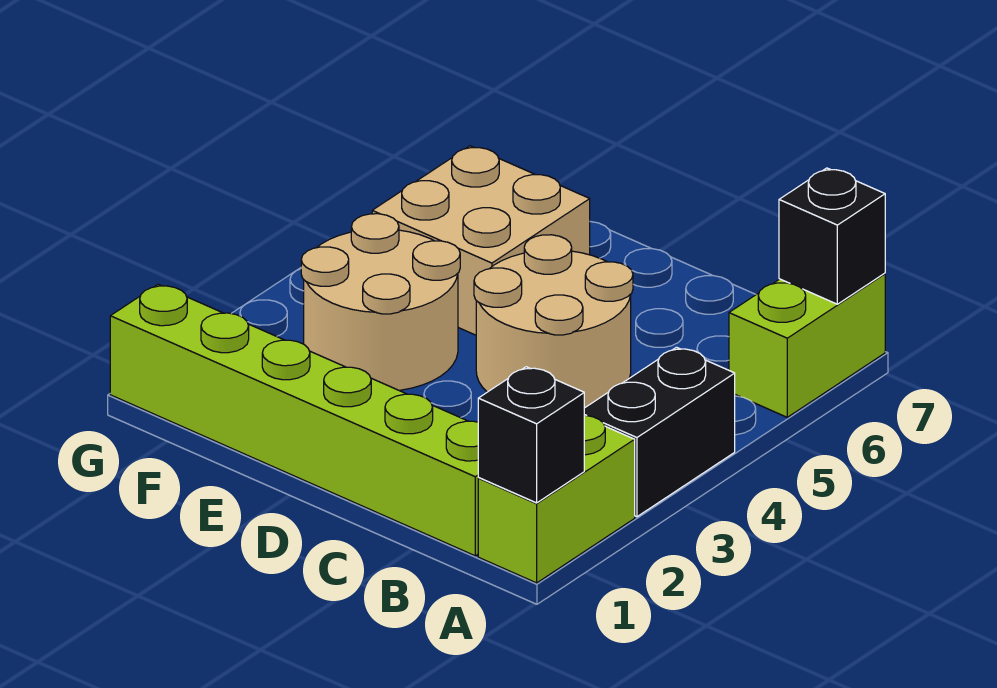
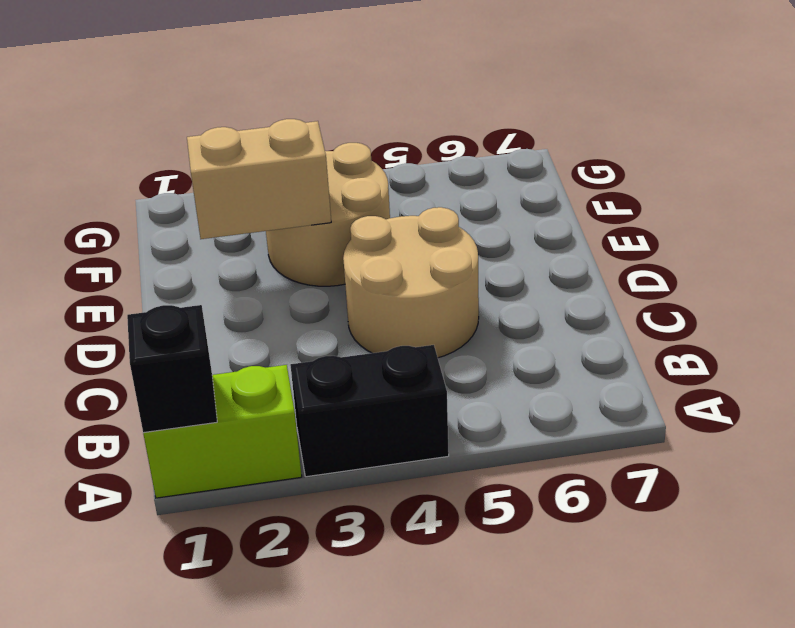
tan 1x2 brick [187,119,331,239] -> none
none -> lime 1x2 brick [729,273,885,417]
none -> lime 1x6 brick [110,284,479,556]

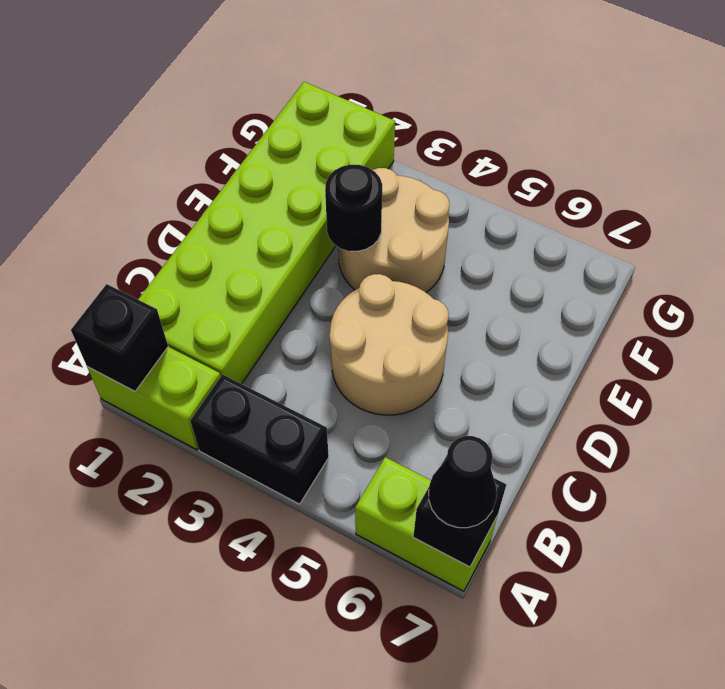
black 1x1 cone [429,436,497,528] -> none
lime 2x6 brick [138,82,395,384] -> lime 1x6 brick [110,284,479,556]
black 1x1 round brick [325,165,382,251] -> none
none -> tan 2x2 brick [372,146,590,335]

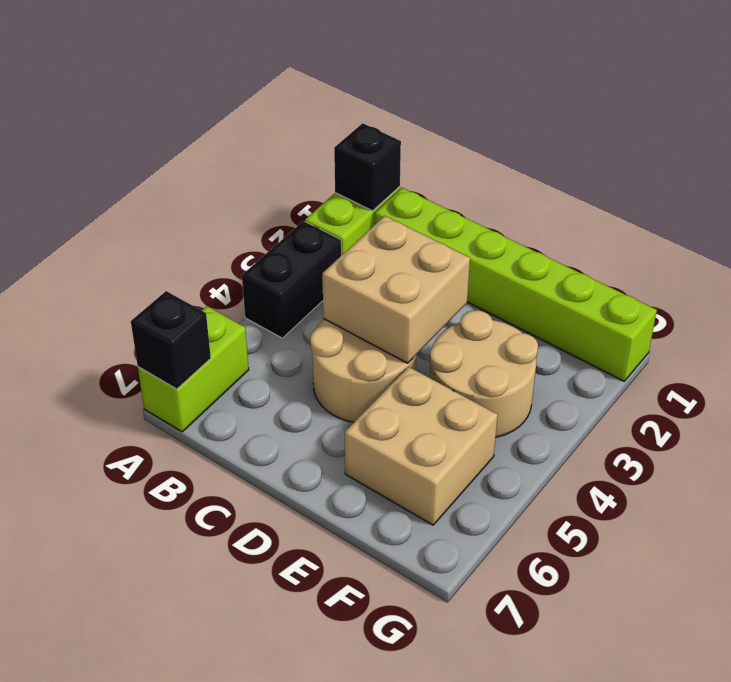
tan 2x2 brick [322,216,470,363] -> none

